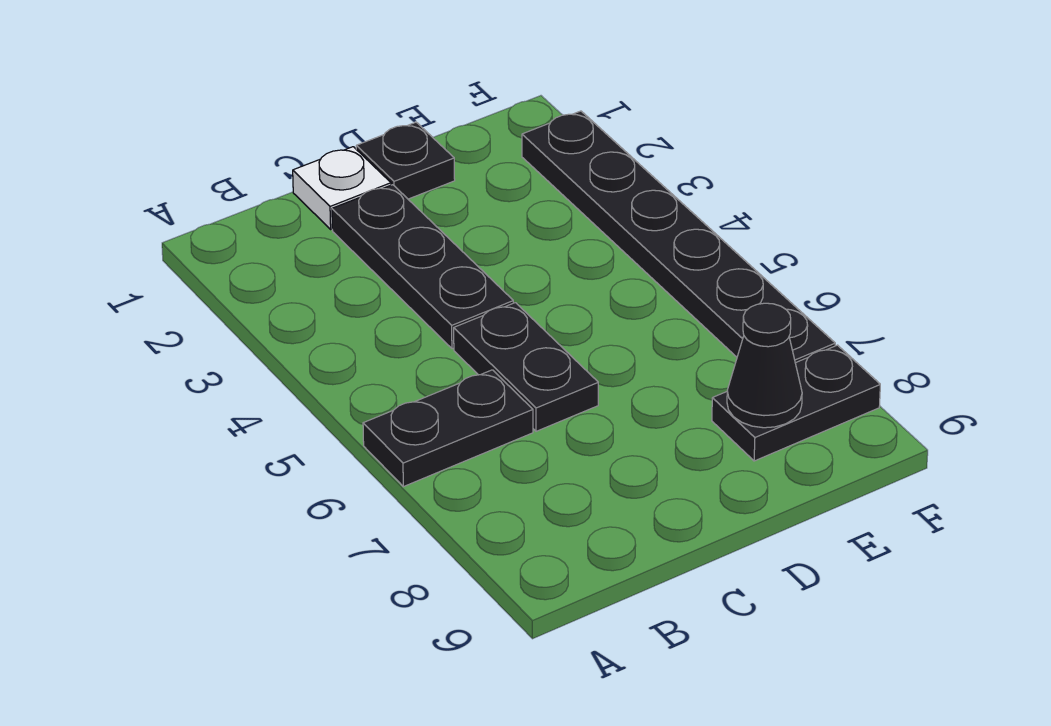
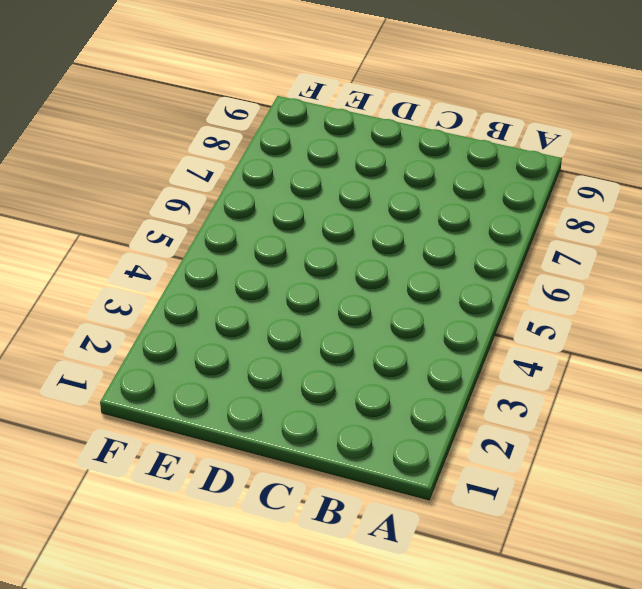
none -> black 1x2 plate [363,370,533,487]
none -> white 1x1 plate [293,147,391,229]

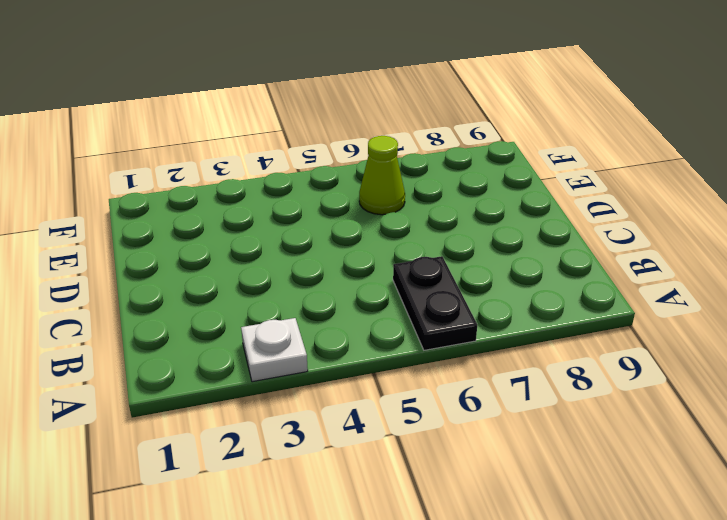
white 1x1 plate [241,318,308,382] -> white 1x1 plate moved to [293,147,391,229]
lime 1x1 cone [359,136,405,215] -> none
none -> black 1x3 plate [332,185,513,349]
none -> black 1x2 plate [454,303,598,431]

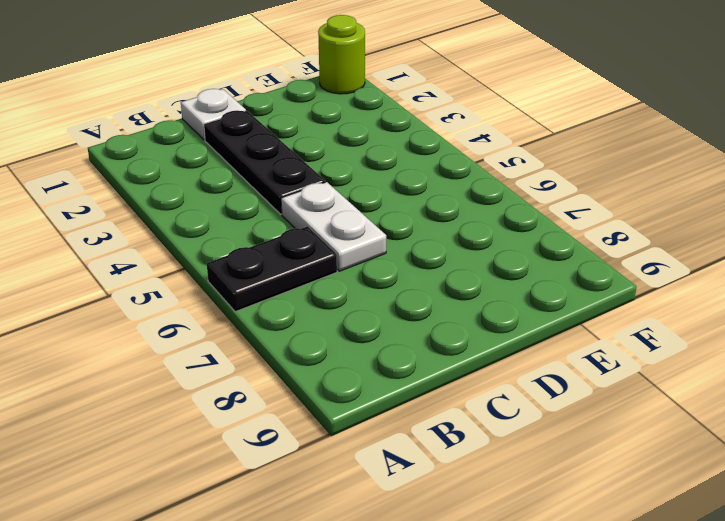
white 1x2 plate [281,182,386,271] -> black 1x2 plate [454,303,598,431]
lime 1x1 round brick [318,15,365,94] -> none
none -> black 1x1 plate [356,122,455,199]
none -> black 1x2 plate [712,345,880,461]

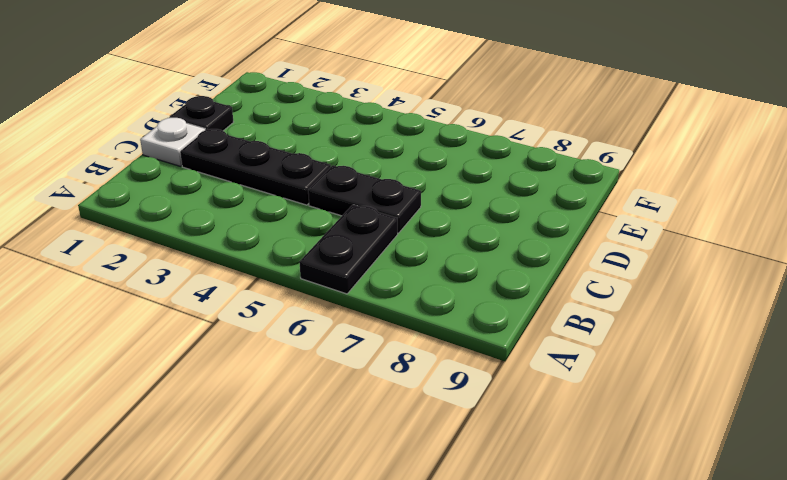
none -> black 1x2 plate [712,345,880,461]
none -> black 1x6 plate [522,111,835,363]

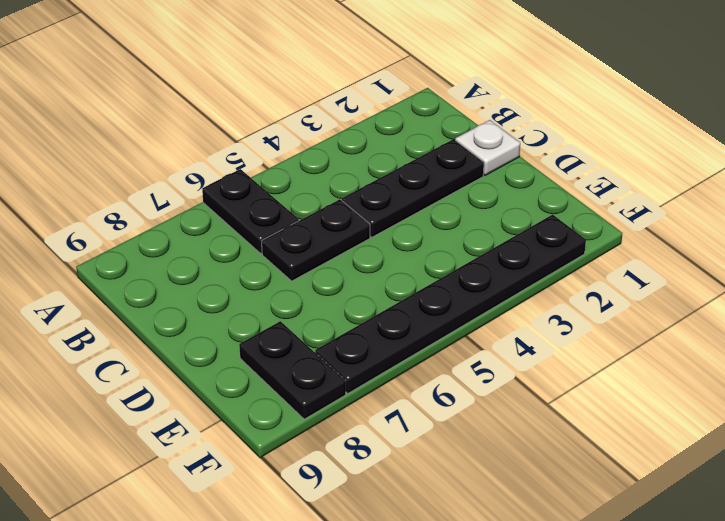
none -> black 1x1 plate [356,122,455,199]
none -> black 1x1 cone [727,303,802,428]

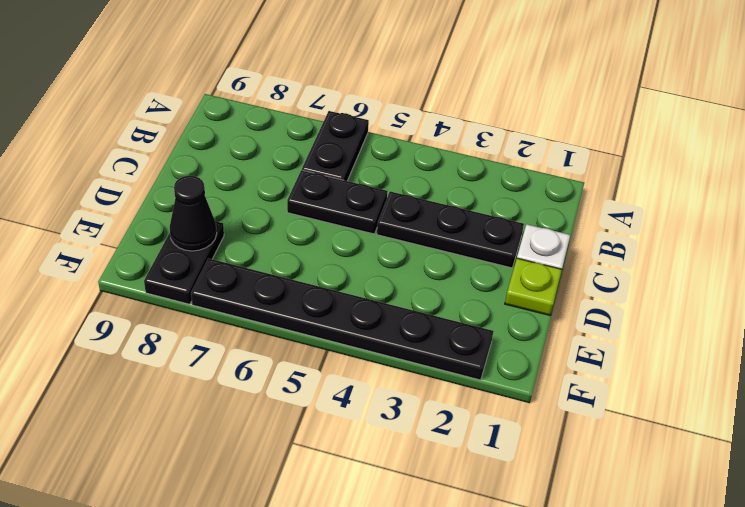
lime 1x1 plate [505,258,562,315] -> black 1x1 plate [356,122,455,199]

